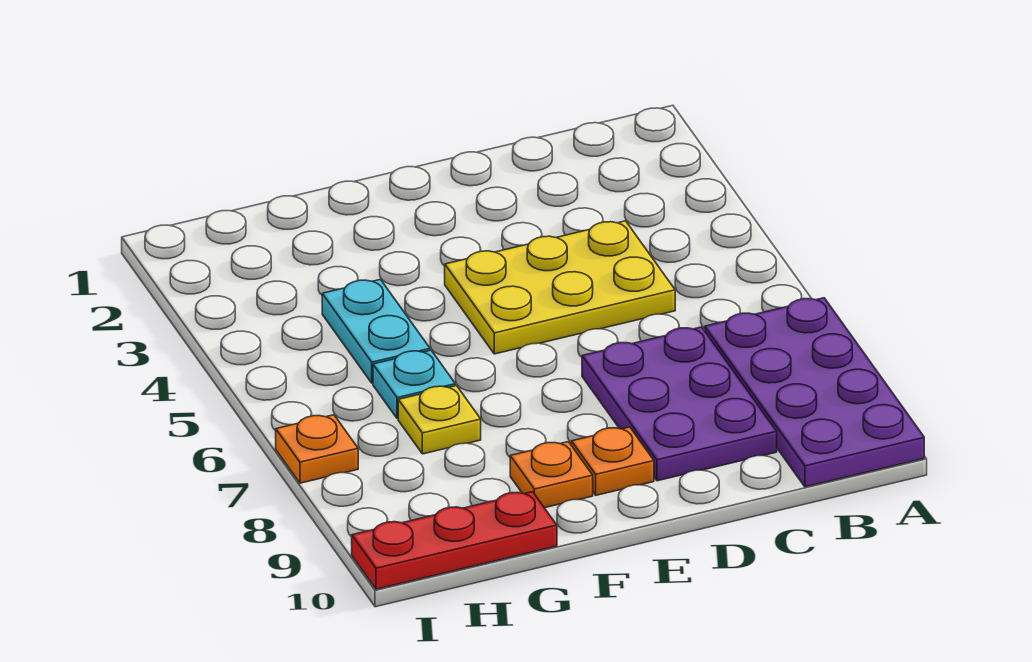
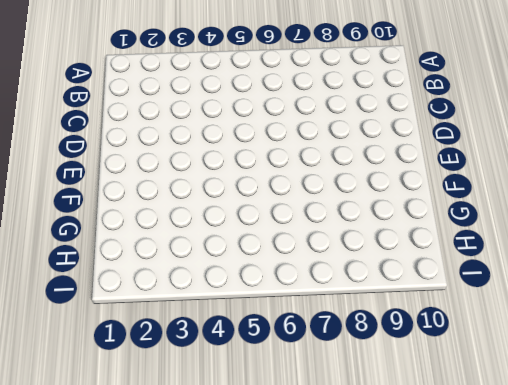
none -> purple 2x4 plate [705,298,924,487]
none -> yellow 2x3 plate [445,221,675,354]

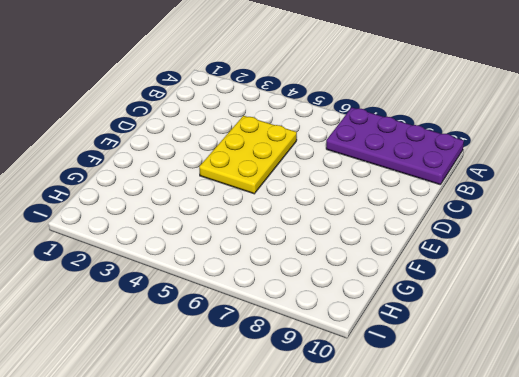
none -> purple 2x3 plate [582,327,777,481]
none -> orange 1x1 plate [572,427,654,495]

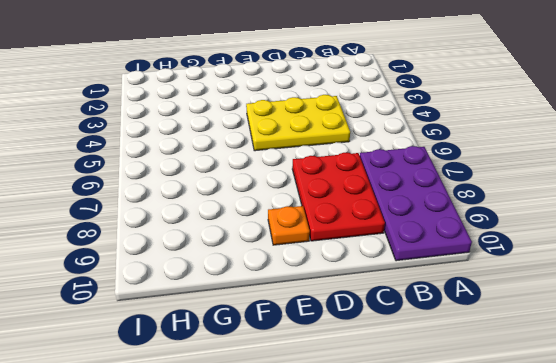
red 2x3 plate [292,153,385,241] -> purple 2x3 plate [582,327,777,481]
none -> orange 1x1 plate [510,442,593,508]
none -> cyan 1x2 plate [322,279,430,383]

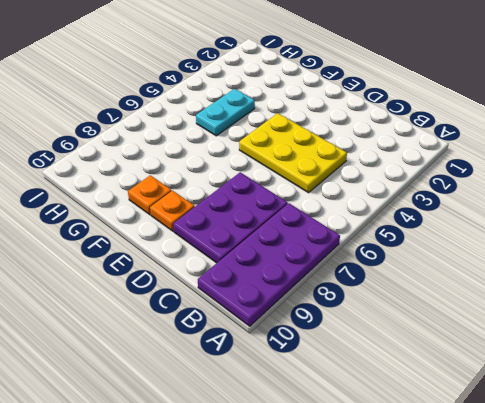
none -> cyan 1x1 plate [373,350,455,419]
none -> yellow 1x1 plate [398,386,481,454]

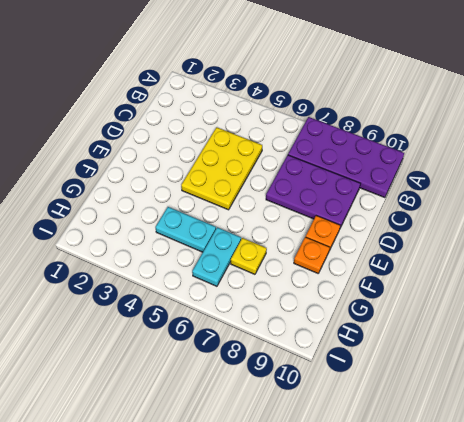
cyan 1x2 plate [192,227,241,286] -> cyan 1x1 plate [373,350,455,419]
none -> red 1x3 plate [352,492,557,589]
none -> orange 1x1 plate [276,415,358,483]

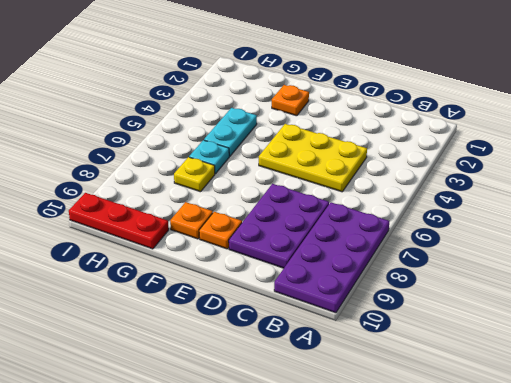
orange 1x1 plate [272,85,309,116] -> orange 1x1 plate moved to [276,415,358,483]

